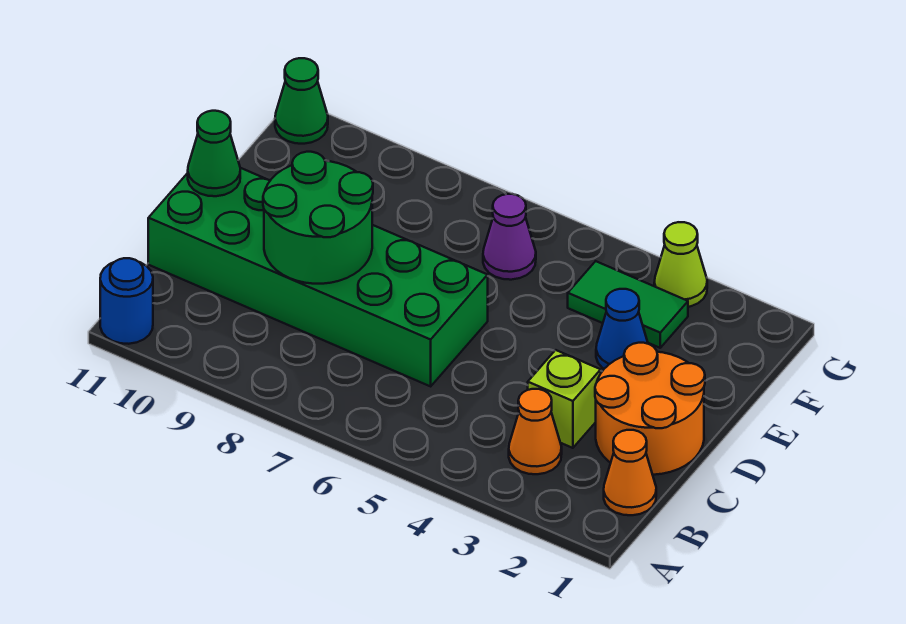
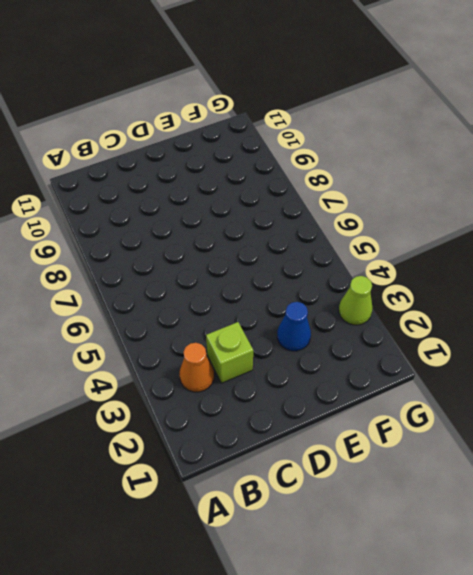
none -> blue 1x1 round brick [100,258,153,344]
none -> orange 1x1 cone [604,430,656,515]
none -> orange 2x2 round brick [595,343,705,475]

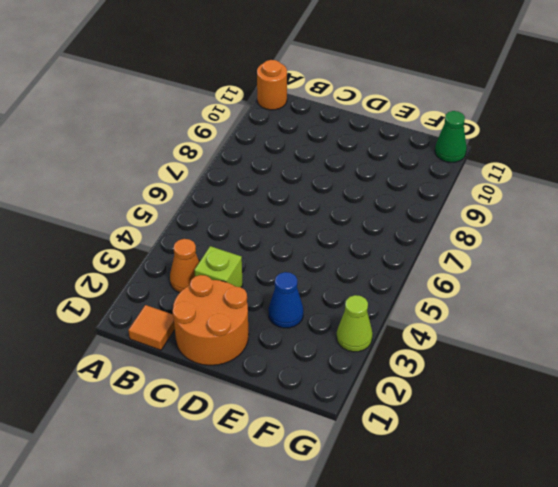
orange 1x1 round brick [257,60,287,110] -> blue 1x1 round brick [100,258,153,344]
orange 1x1 tile [128,305,175,350] -> orange 1x1 cone [604,430,656,515]
none -> green 2x6 brick [148,168,488,386]
none -> green 1x2 tile [568,261,688,348]
none -> purple 1x1 cone [483,194,536,280]

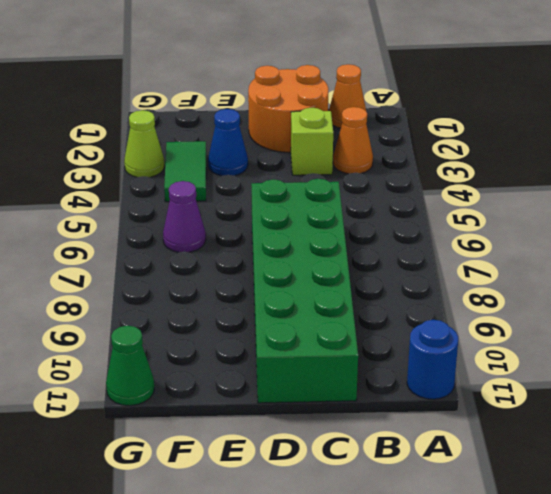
none -> green 2x2 round brick [263,152,373,284]
none -> green 1x1 cone [188,111,240,196]

